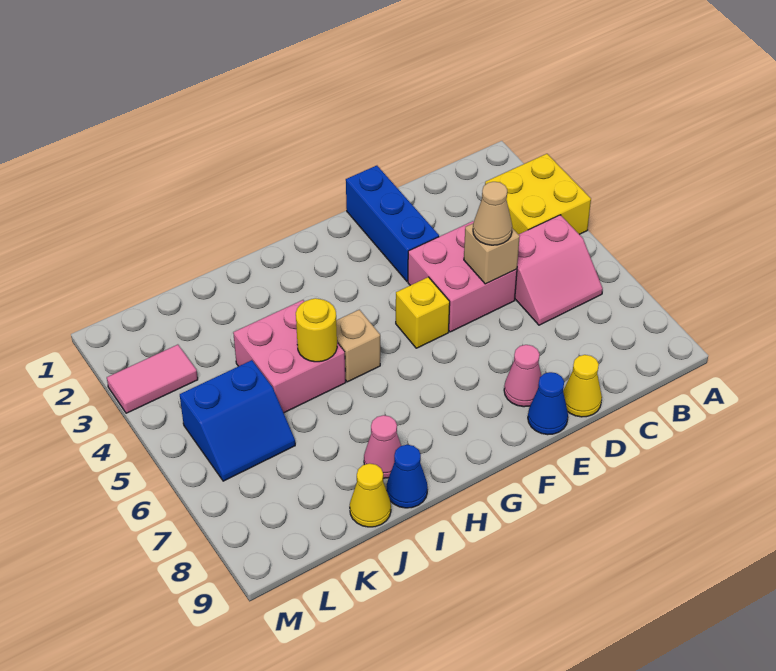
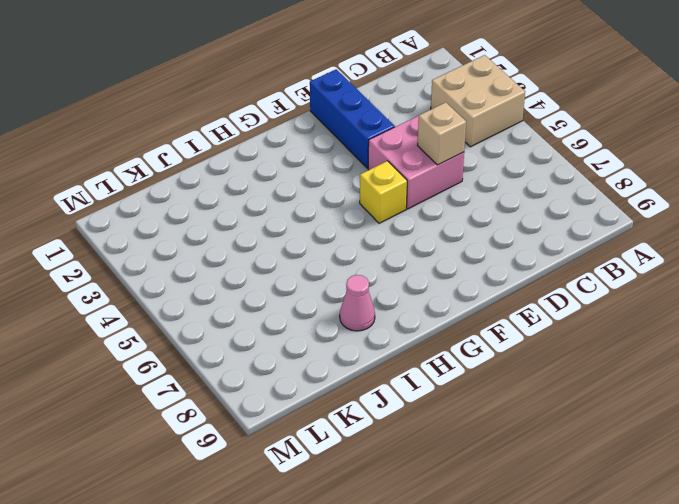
tan 2x2 brick [431,55,525,147] -> yellow 2x2 brick [485,154,591,234]
none -> pink 2x2 slope [515,215,603,325]
none -> yellow 1x1 cone [563,355,602,417]
none -> pink 1x1 cone [504,345,541,407]

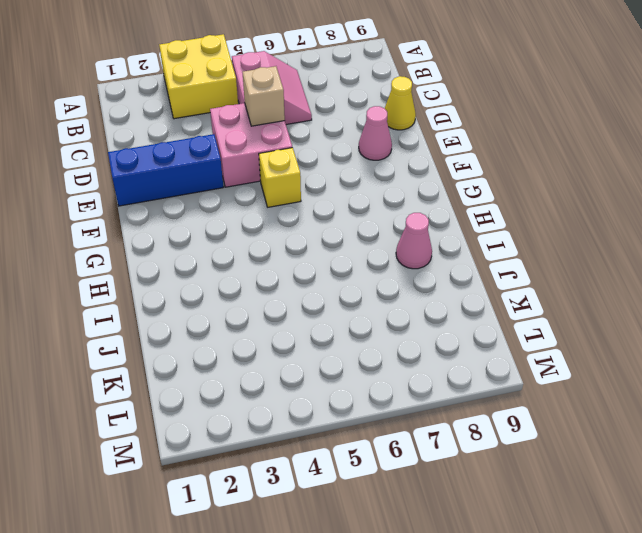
none -> blue 1x1 cone [528,372,568,435]
none -> tan 1x1 brick [336,310,380,382]
none -> pink 2x2 brick [233,300,346,413]

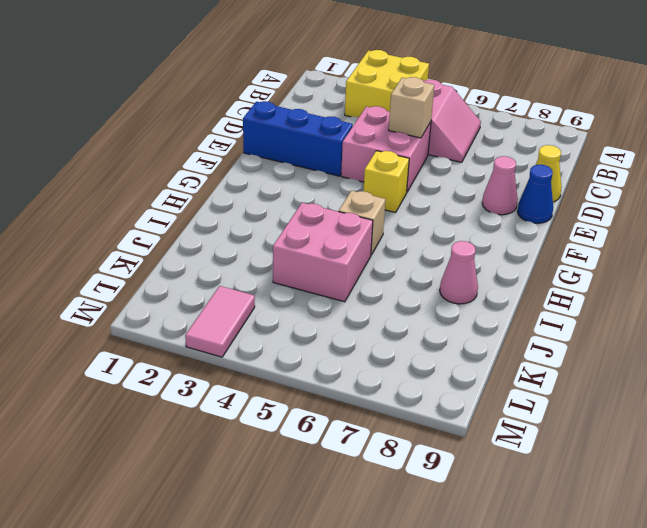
none -> blue 1x1 cone [387,445,428,508]
none -> yellow 1x1 cone [350,463,391,527]
none -> blue 2x2 slope [180,360,295,481]

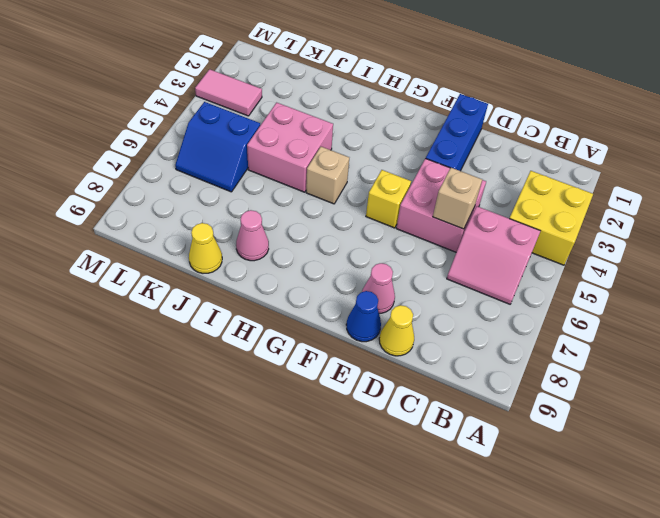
none -> blue 1x1 cone [387,445,428,508]
none -> yellow 1x1 round brick [296,298,337,362]
none -> tan 1x1 cone [473,182,512,245]

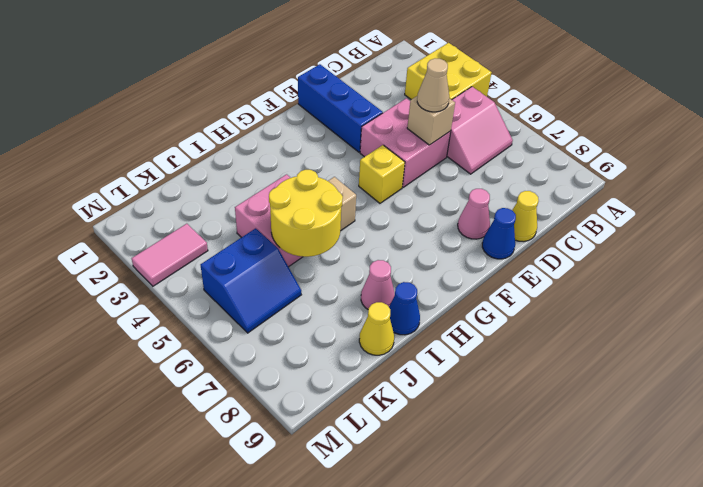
yellow 2x2 round brick [269,170,343,257] -> yellow 1x1 round brick [296,298,337,362]

